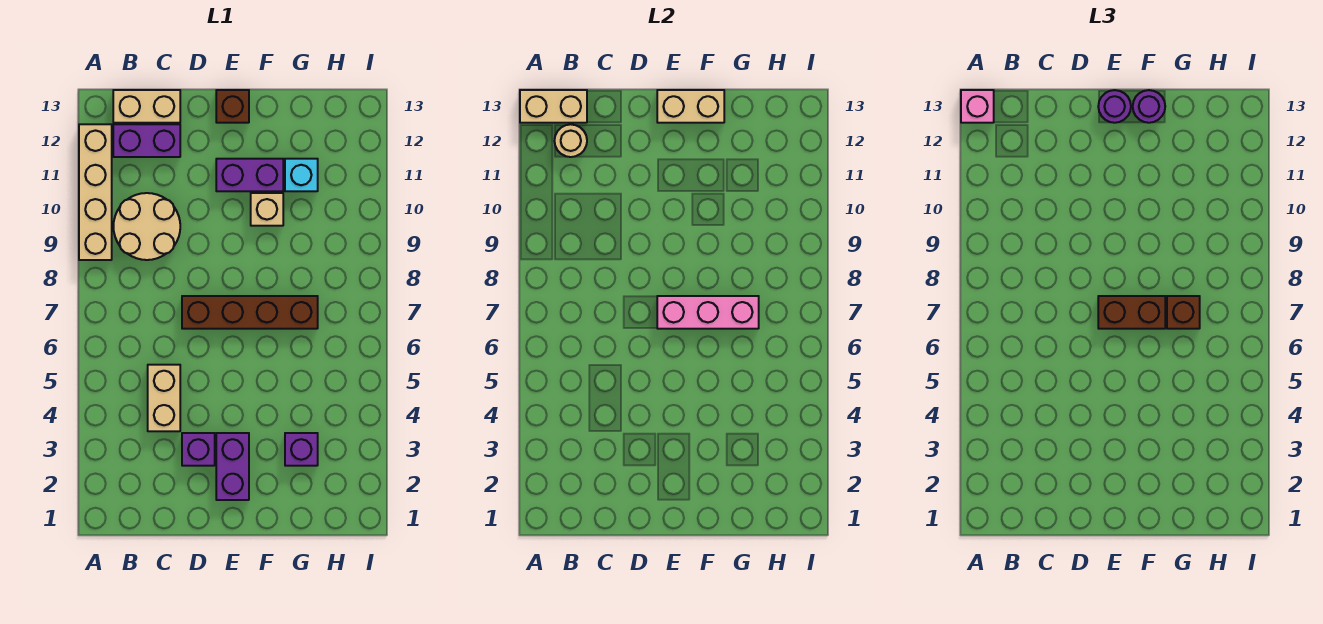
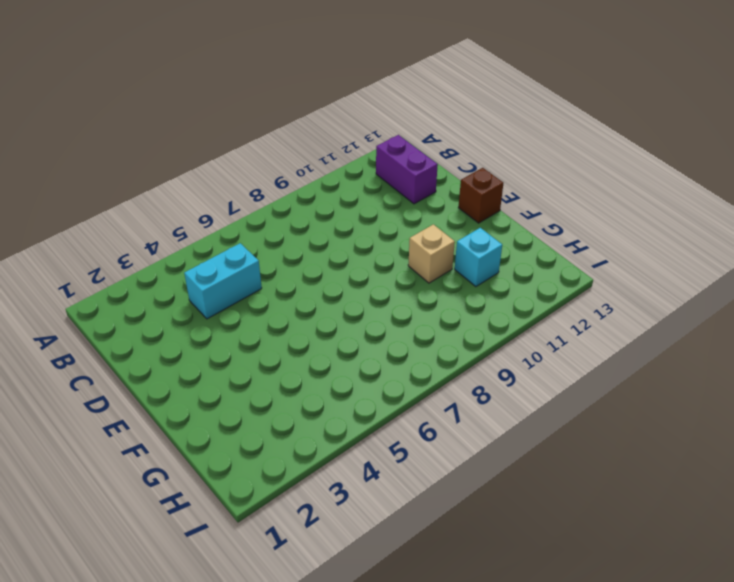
cyan 1x2 brick [184,243,262,319] -> tan 1x2 brick [148,365,180,431]
none -> tan 1x4 brick [79,124,112,260]
none -> tan 2x2 round brick [113,193,180,260]
none -> tan 1x2 brick [113,90,180,123]

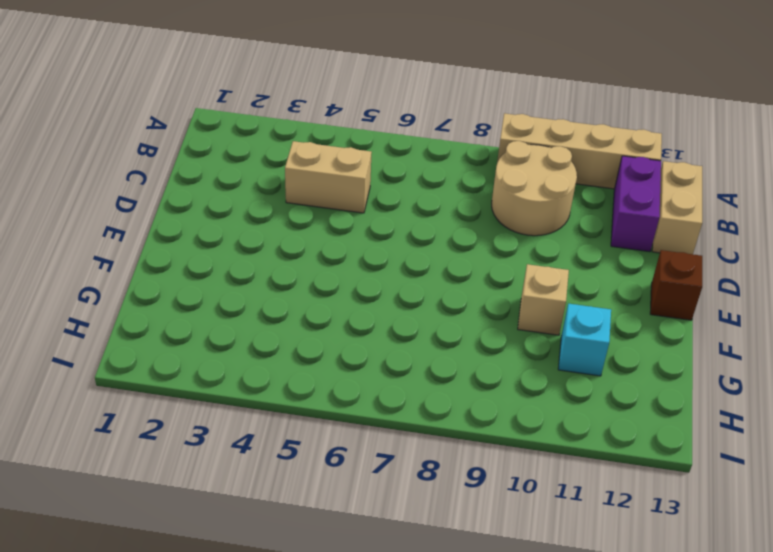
none -> purple 1x1 brick [182,433,215,466]
none -> brown 1x4 brick [182,296,318,329]
none -> purple 1x2 brick [216,433,249,500]

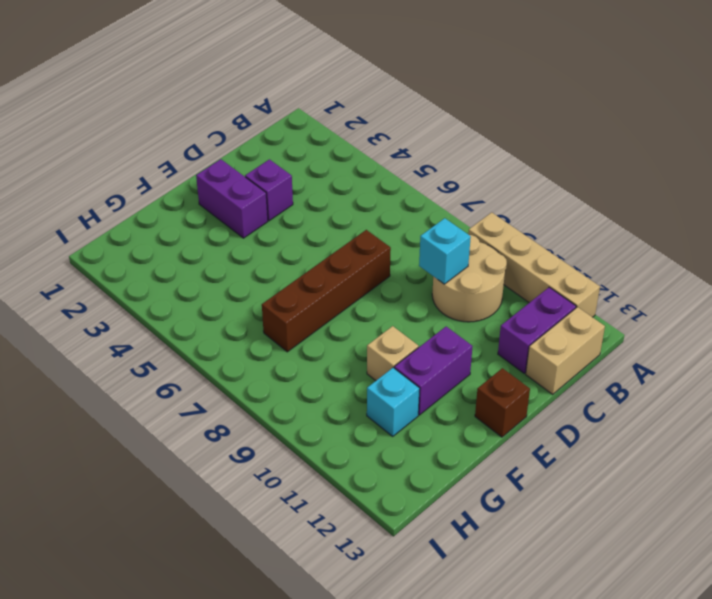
cyan 1x1 brick [419,218,471,284] -> none
none -> tan 1x2 brick [148,365,180,431]
none -> purple 1x1 brick [285,433,318,466]
none -> tan 1x2 brick [520,90,587,123]

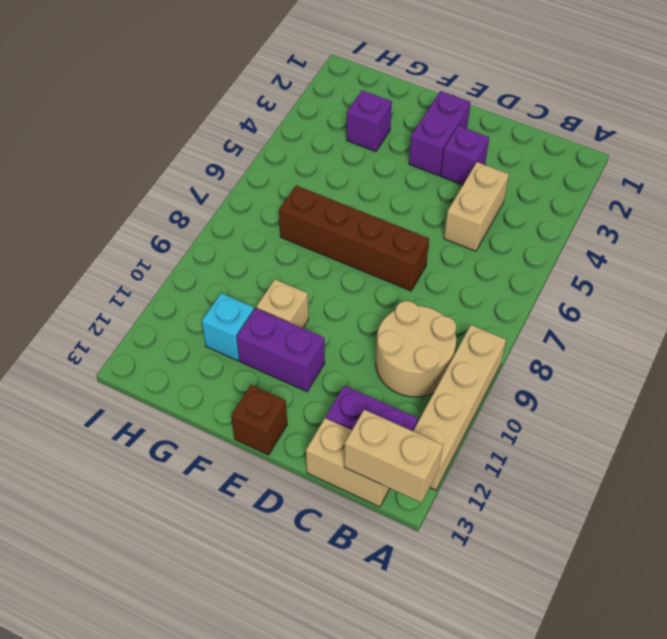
none -> tan 1x1 round brick [555,124,587,157]
none -> pink 1x3 brick [657,296,759,329]
none -> tan 1x2 brick [657,90,724,123]

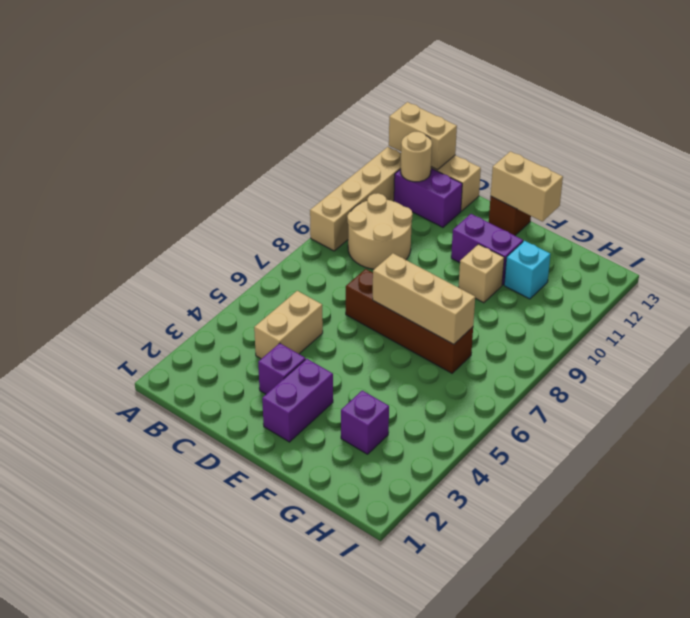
tan 1x3 brick [373,253,475,344] -> pink 1x3 brick [657,296,759,329]
none -> pink 1x1 brick [961,90,994,123]
none -> brown 1x2 brick [1098,296,1165,329]
none -> purple 1x1 round brick [1098,90,1131,123]

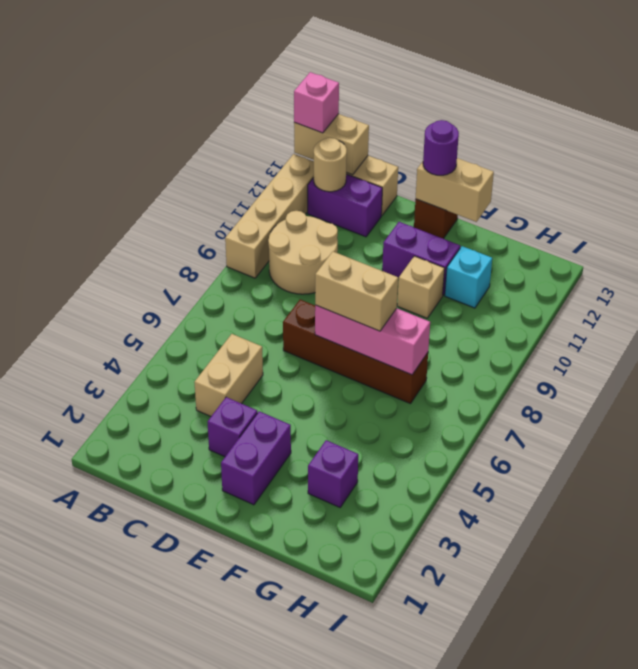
tan 1x2 brick [315,252,398,331] -> brown 1x2 brick [1098,296,1165,329]
none -> purple 1x1 round brick [1133,90,1165,123]
none -> brown 1x1 brick [1167,296,1200,329]

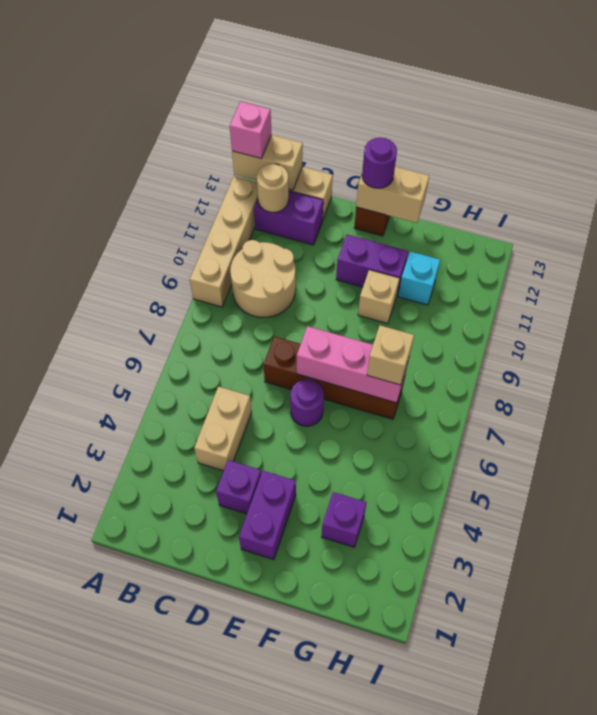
purple 1x1 round brick [290,379,324,426] -> purple 1x1 round brick moved to [1133,90,1165,123]
tan 1x1 brick [367,325,414,385] -> brown 1x1 brick [1167,296,1200,329]
none -> brown 1x2 brick [1098,296,1165,329]

